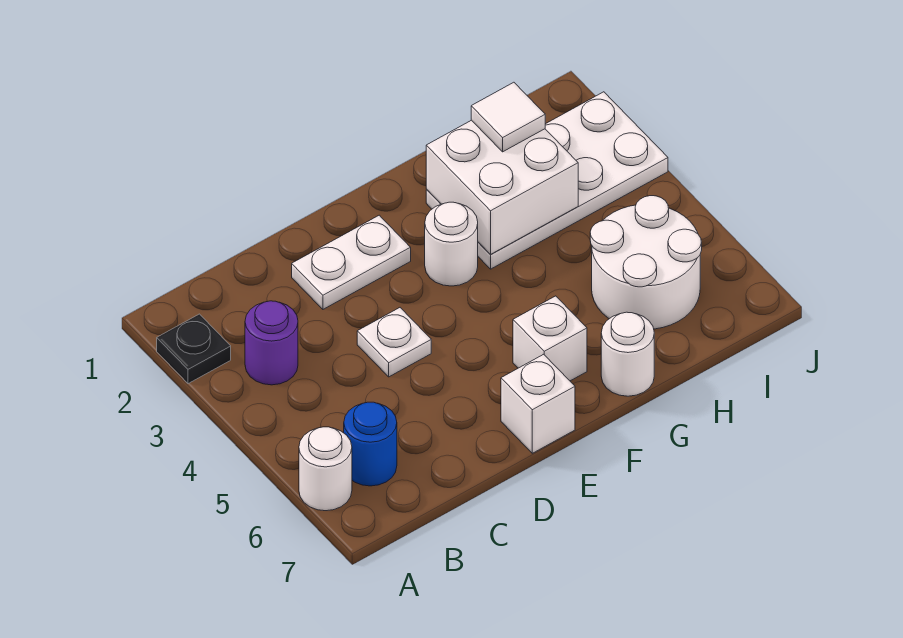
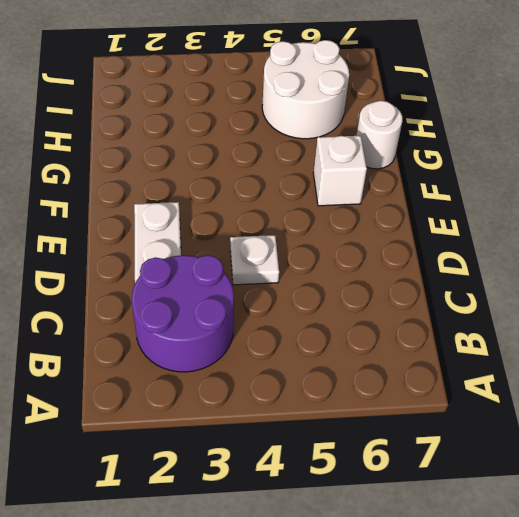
purple 2x2 round brick [132,255,234,372] -> purple 1x1 round brick [245,301,298,385]
none -> black 1x1 plate [157,314,231,384]
none -> white 1x1 round brick [299,427,352,511]
none -> blue 1x1 round brick [344,402,397,486]

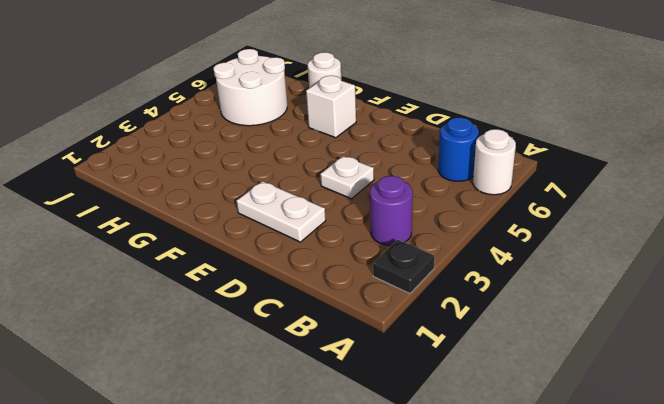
none -> white 1x1 brick [501,354,575,453]
none -> white 1x1 round brick [425,202,478,286]
none -> white 2x4 plate [426,92,668,269]

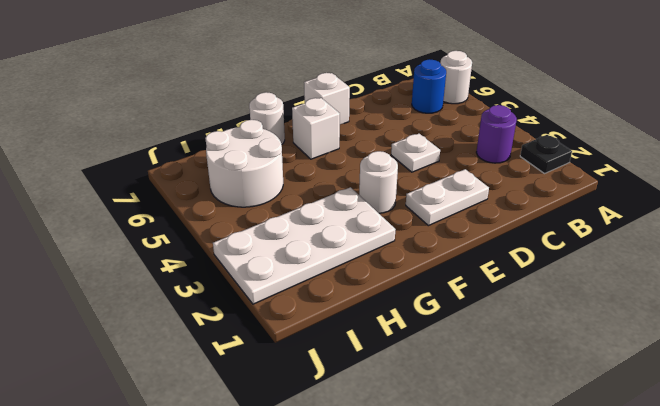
none -> white 2x2 brick [426,120,578,254]
none -> white 1x1 tile [471,82,545,152]

